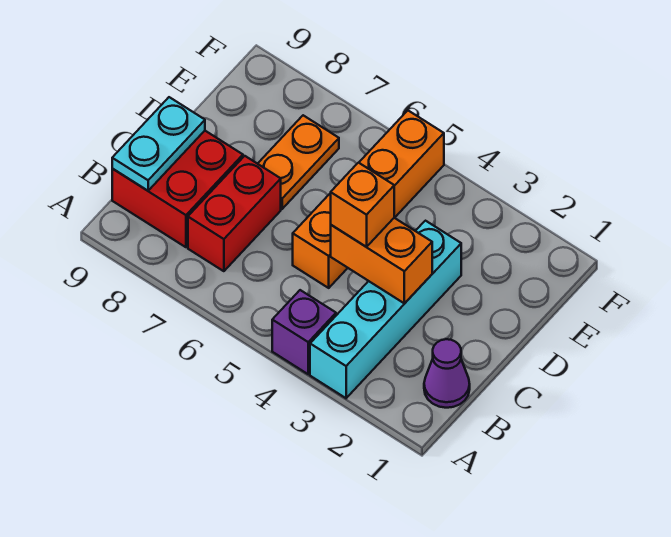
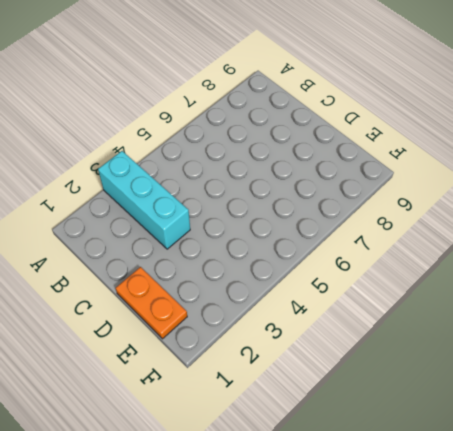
cyan 1x3 brick [98,151,190,249] -> cyan 1x4 brick [310,221,461,398]
orange 1x2 plate [116,267,187,339] -> orange 1x2 plate moved to [258,115,339,209]
none -> purple 1x1 brick [272,290,336,374]
none -> purple 1x1 cone [424,339,470,408]

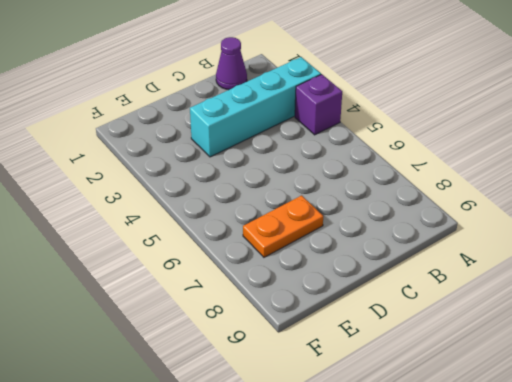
none -> red 1x2 brick [188,156,281,271]
none -> red 2x2 brick [112,131,243,247]

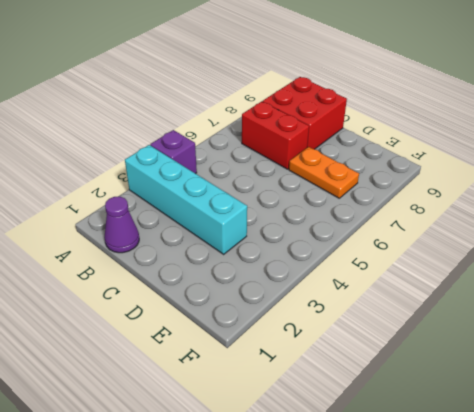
none -> orange 1x4 brick [293,111,444,288]
none -> cyan 1x2 plate [112,97,205,191]

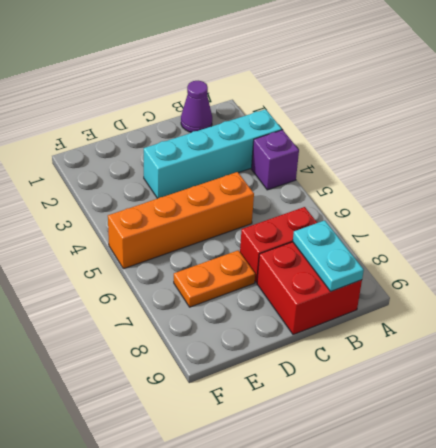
cyan 1x2 plate [293,220,364,291] -> cyan 1x2 plate turned to [112,97,205,191]
none -> orange 1x2 brick [331,218,432,303]
none -> orange 1x1 brick [331,163,394,247]

